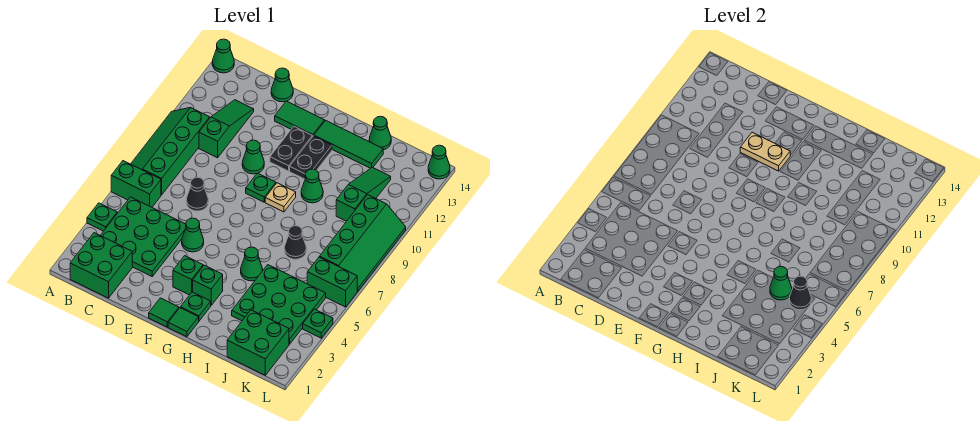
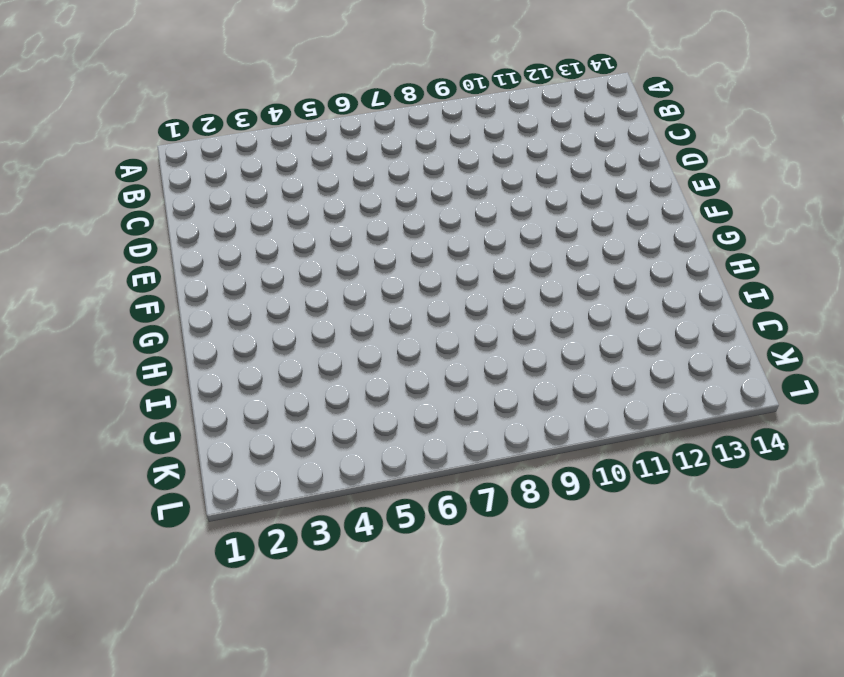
none -> green 1x1 plate [87,203,117,231]
none -> green 1x2 brick [111,161,161,207]
none -> green 2x4 slope [131,108,210,195]
none -> green 1x1 cone [212,39,234,73]

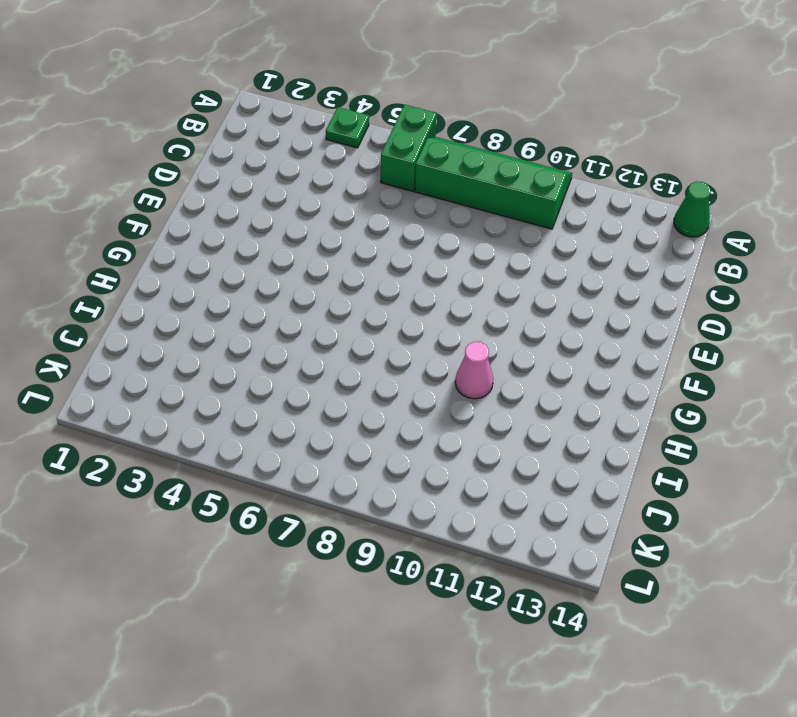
pink 1x1 cone [455,342,493,399] -> green 1x1 cone [301,169,323,203]
none -> green 2x2 brick [70,233,132,298]
none -> green 3x3 plate [100,197,186,276]
none -> green 1x3 slope [199,100,254,158]
none -> black 1x1 cone [186,177,208,211]

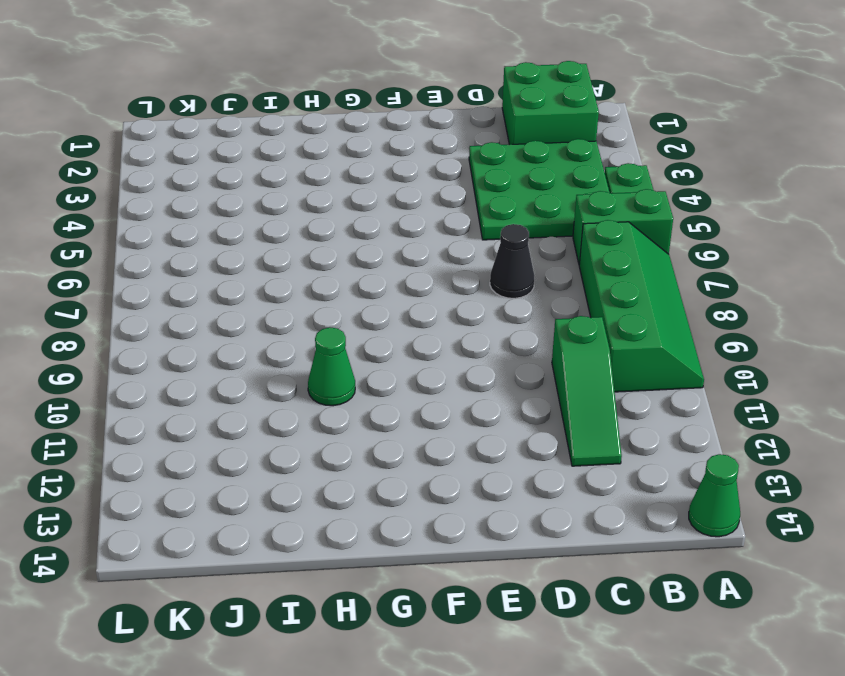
none -> green 1x1 cone [271,68,293,102]
none -> green 1x1 cone [182,218,204,252]
none -> green 1x1 cone [242,140,264,174]
none -> green 1x2 tile [275,101,325,137]

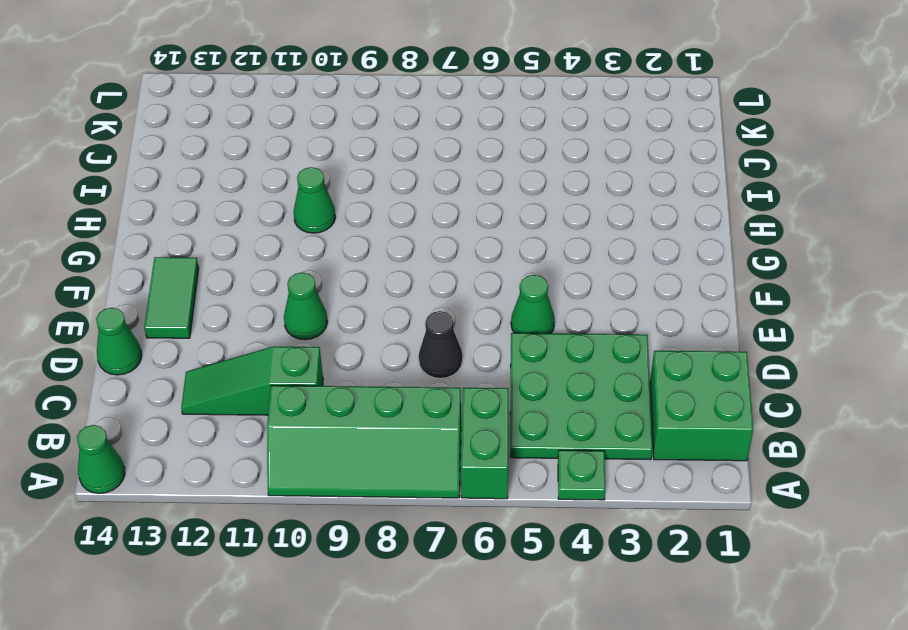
none -> green 1x1 tile [149,298,179,327]
none -> green 1x1 brick [173,256,203,295]
none -> green 1x1 plate [246,173,276,202]
none -> black 1x2 plate [270,127,312,171]

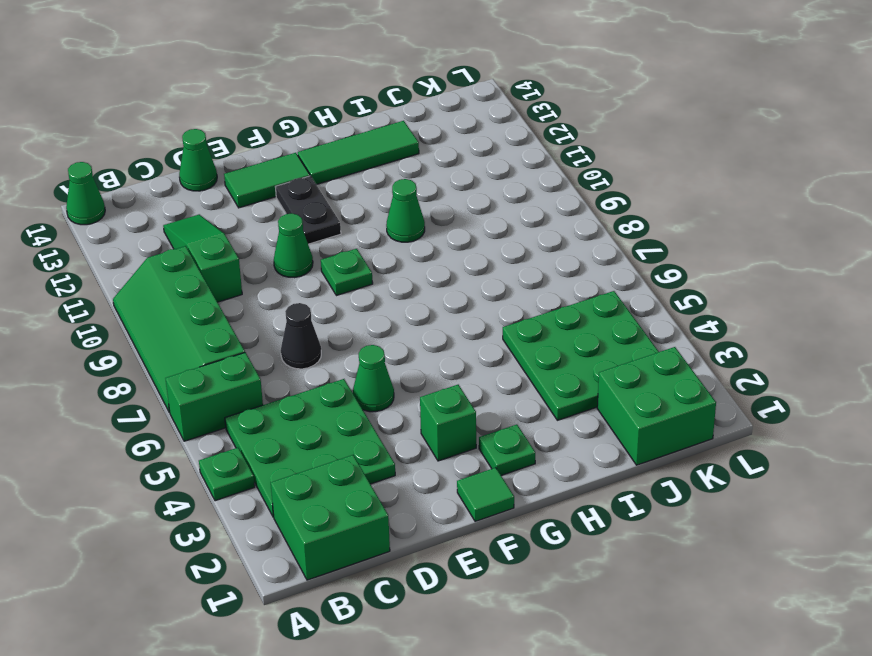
none -> green 1x1 tile [168,308,199,337]
none -> green 1x1 brick [193,265,223,305]
none -> tan 1x1 plate [265,183,296,212]
none -> black 1x2 plate [290,136,332,179]

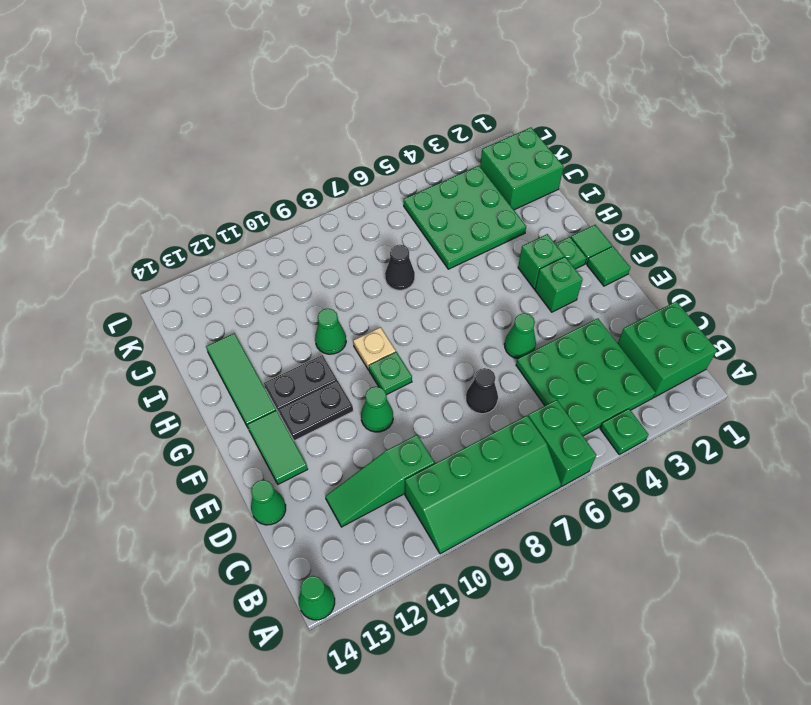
none -> green 1x1 cone [241,247,263,281]
none -> green 1x1 cone [369,116,391,150]
none -> green 1x3 slope [336,167,391,221]
none -> green 1x2 brick [307,257,357,307]

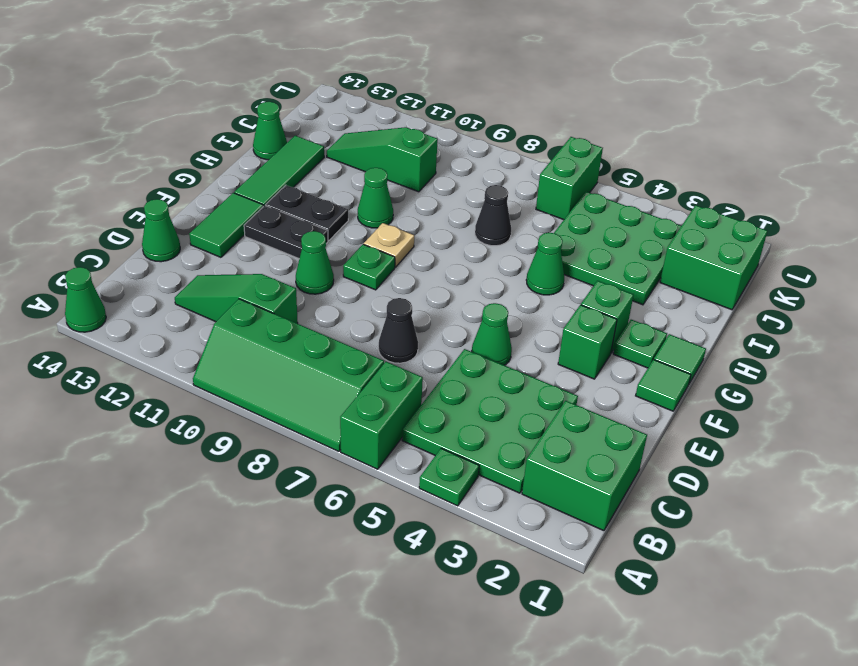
none -> green 2x4 slope [320,195,406,291]
none -> green 1x1 plate [303,309,333,338]
none -> green 1x1 cone [428,145,450,179]
none -> tan 1x2 plate [740,132,790,171]

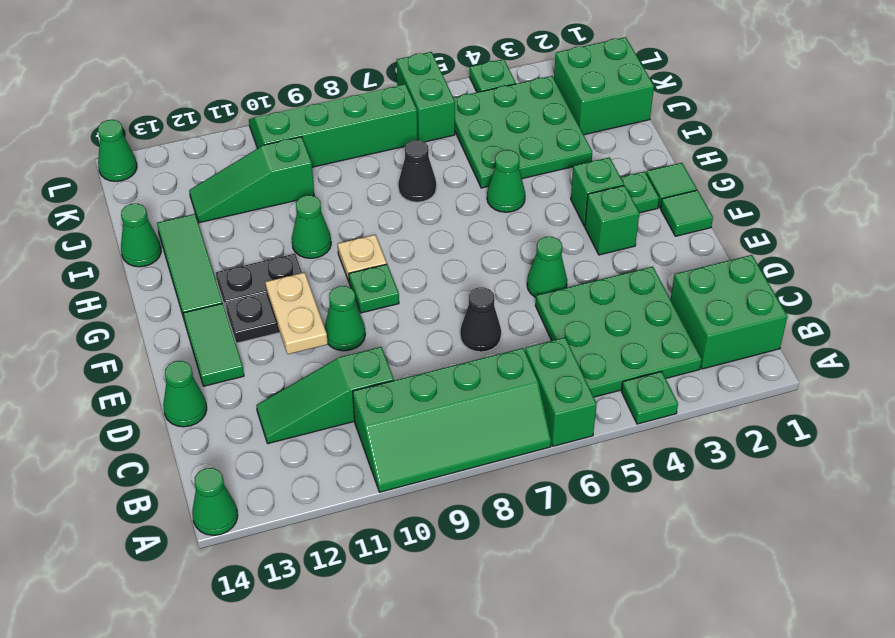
none -> green 1x1 cone [770,266,792,300]
none -> black 1x1 cone [789,276,811,310]

